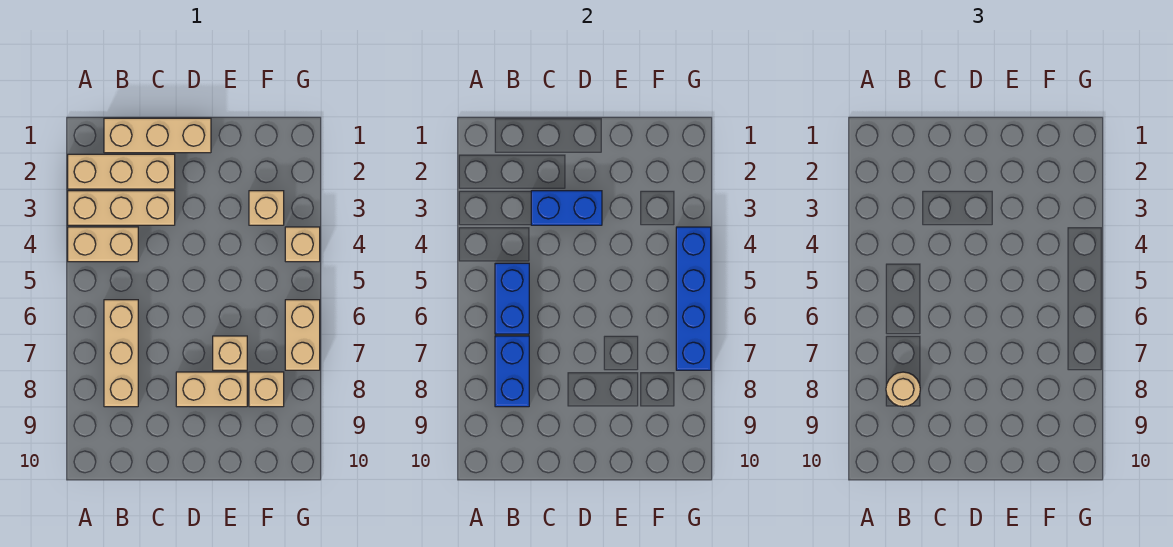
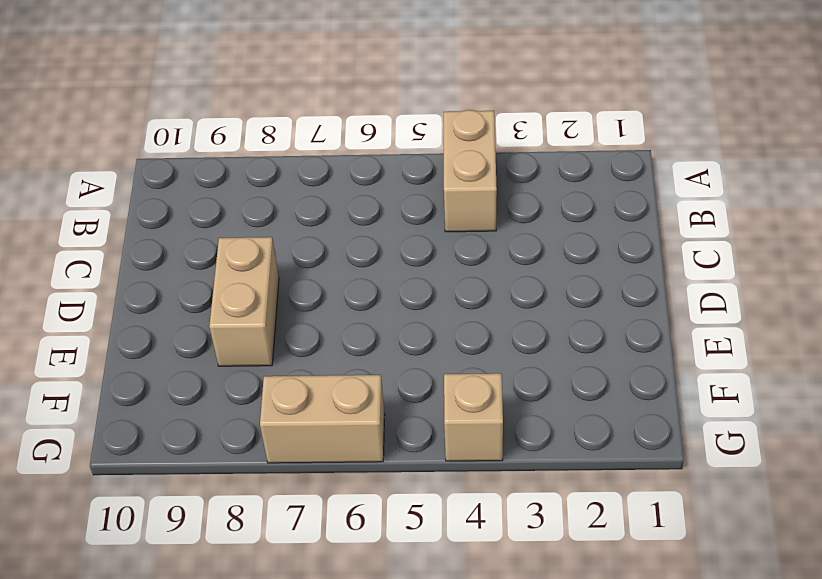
none -> tan 1x3 brick [68,154,175,189]
none -> tan 1x3 brick [68,191,175,225]
none -> tan 1x3 brick [104,118,211,153]

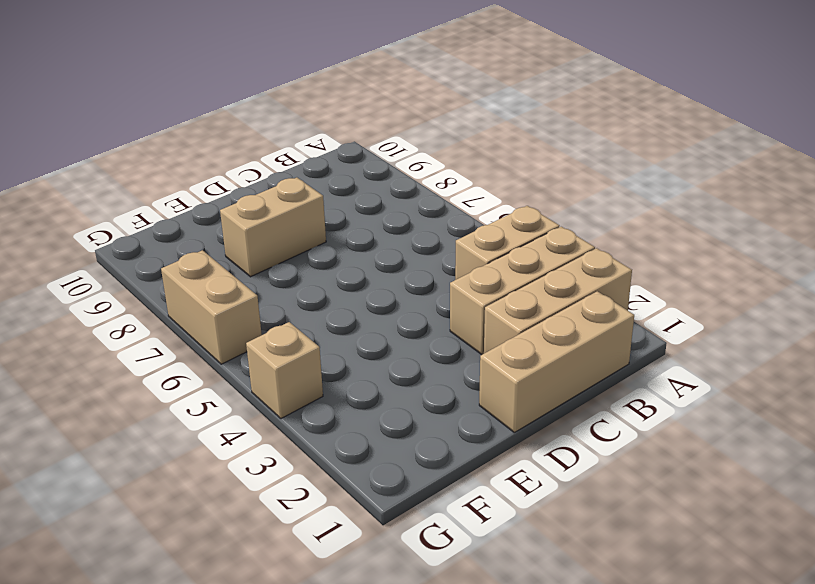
none -> tan 1x3 brick [104,300,138,407]
none -> tan 1x1 brick [213,336,247,370]
none -> tan 1x1 brick [249,191,284,225]

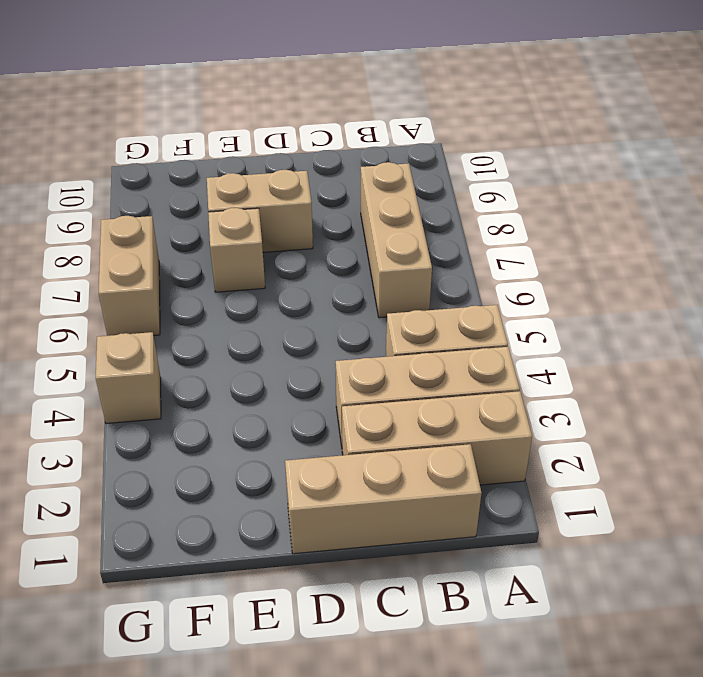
none -> tan 1x1 brick [249,191,284,225]
none -> tan 1x1 brick [249,372,284,407]
none -> blue 1x2 brick [495,263,529,334]

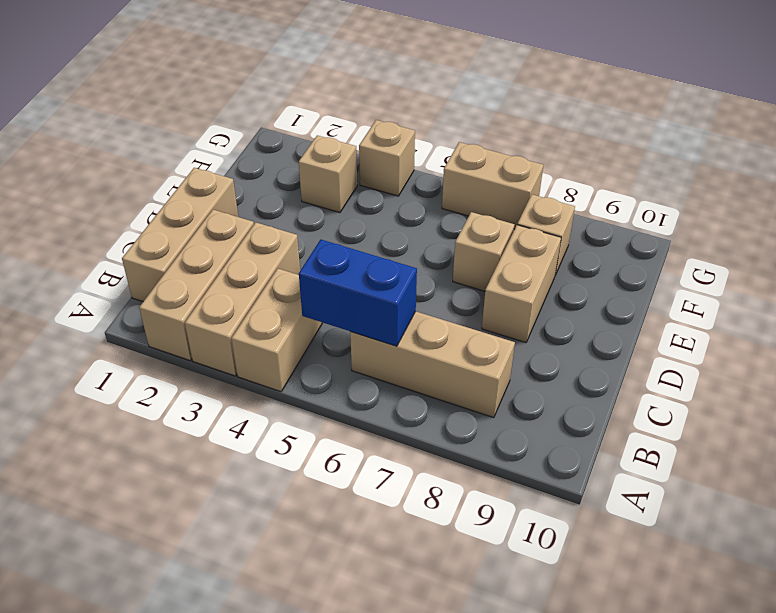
none -> blue 1x2 brick [495,336,529,407]
none -> blue 1x2 brick [531,191,602,225]
none -> blue 1x4 brick [676,227,711,370]

